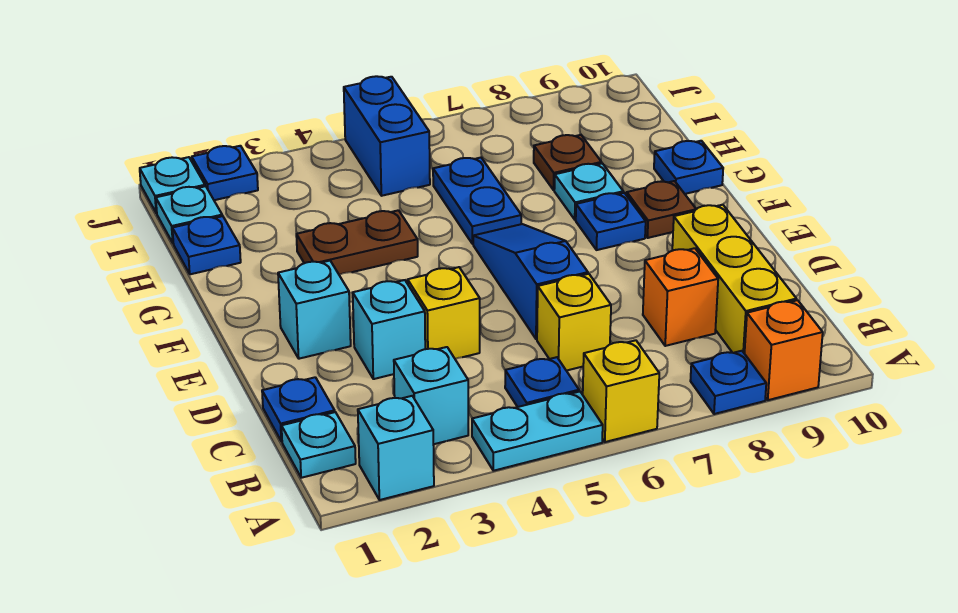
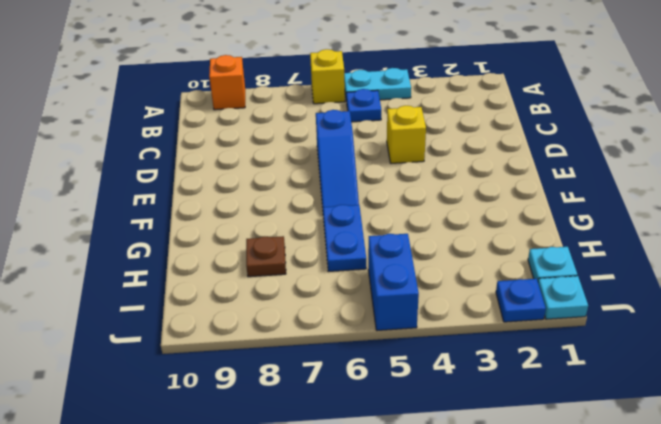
none -> cyan 1x1 brick [358,396,434,500]
none -> blue 1x1 plate [690,351,766,414]
none -> cyan 1x1 plate [282,412,356,478]

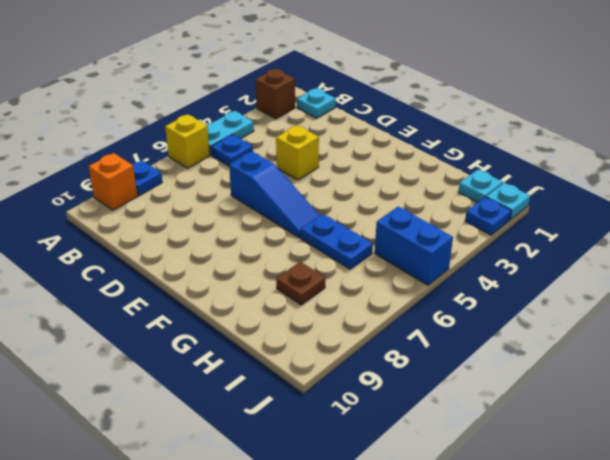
brown 1x1 brick [256,69,295,119] -> cyan 1x1 brick [358,396,434,500]
none -> cyan 1x1 brick [394,347,468,444]
none -> yellow 1x3 brick [672,205,796,354]
none -> blue 1x1 plate [262,377,335,442]

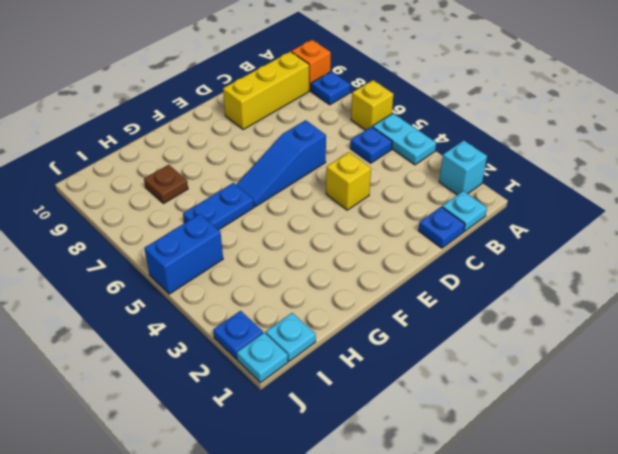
none -> cyan 1x1 brick [394,347,468,444]
none -> yellow 1x1 brick [537,274,611,371]
none -> orange 1x1 brick [643,248,718,346]

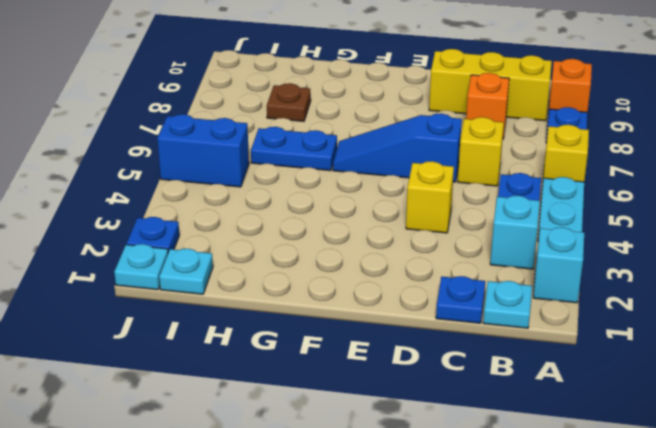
none -> cyan 1x1 brick [353,280,425,379]
none -> cyan 1x1 brick [278,261,351,359]
none -> blue 1x1 plate [576,193,646,250]

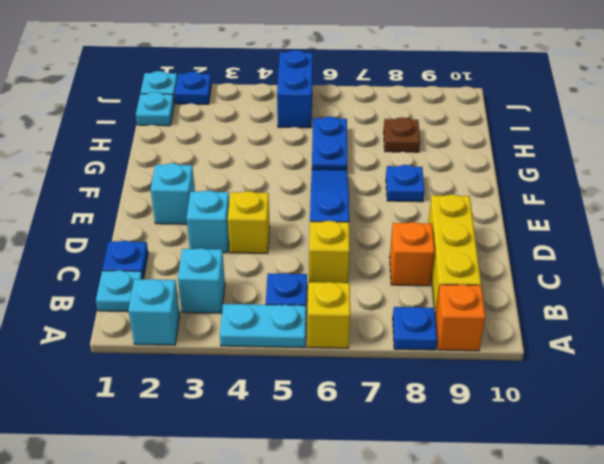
none -> brown 1x1 plate [627,181,696,238]
none -> brown 1x2 plate [296,210,418,275]
none -> cyan 1x1 plate [554,163,623,220]

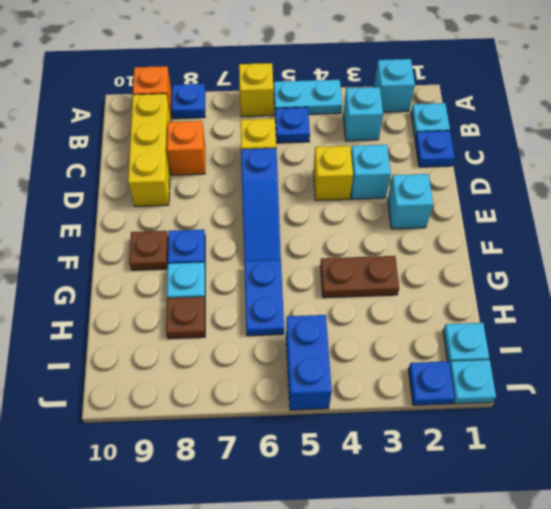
none -> blue 1x1 plate [654,141,723,194]
none -> blue 1x1 plate [172,216,241,274]

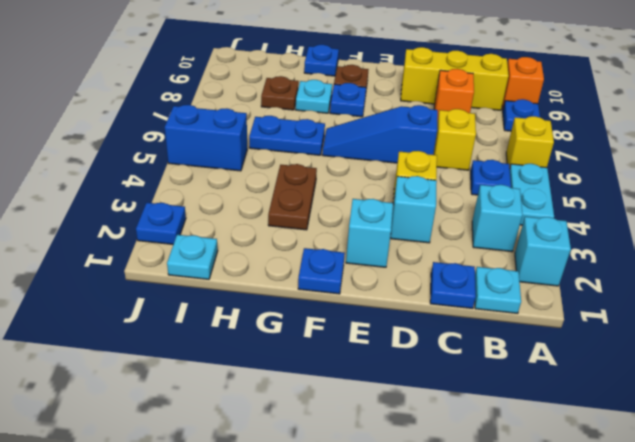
blue 1x1 plate [298,248,345,294] -> blue 1x1 plate moved to [172,216,241,274]
none -> cyan 1x1 plate [140,157,205,213]

